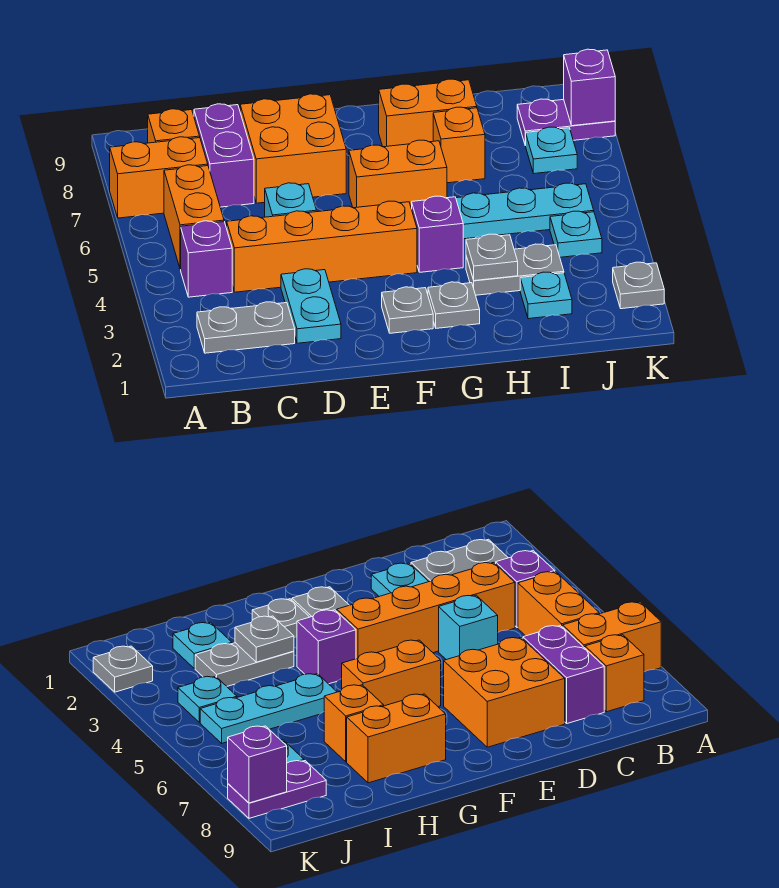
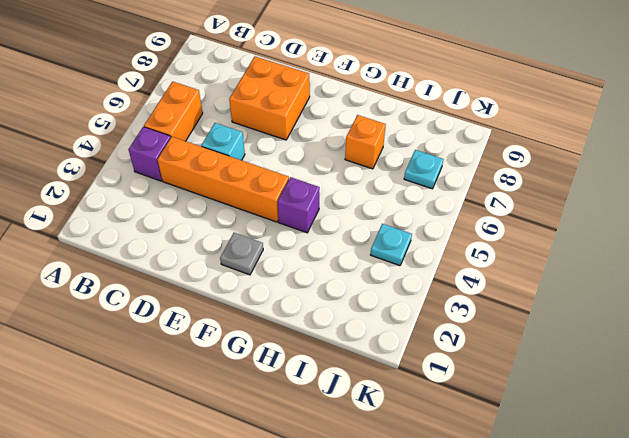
none -> orange 1x2 brick [110,137,208,218]
none -> grey 1x2 plate [197,302,295,353]
none -> orange 1x1 brick [148,109,200,143]

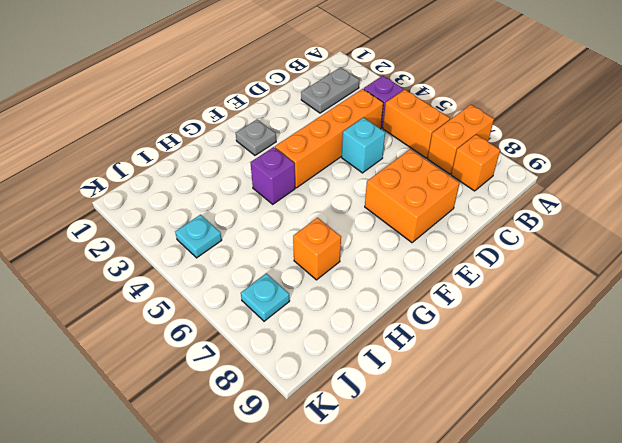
none -> purple 1x2 brick [194,104,254,207]
none -> cyan 1x2 plate [281,269,341,343]
none -> orange 1x2 brick [349,140,447,209]

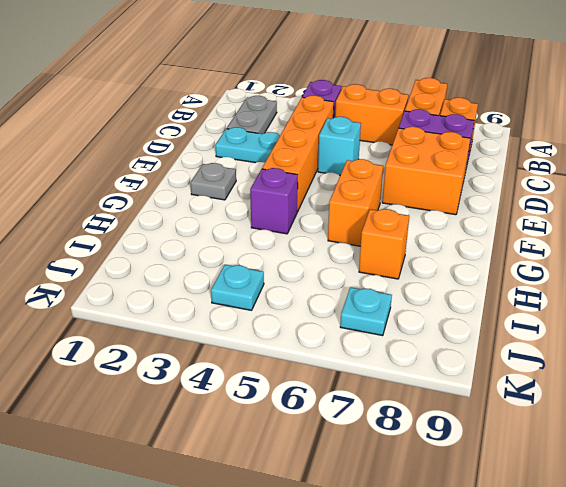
none -> grey 1x1 plate [428,282,480,328]
none -> orange 1x2 brick [379,79,477,147]
none -> grey 1x2 plate [466,244,564,295]

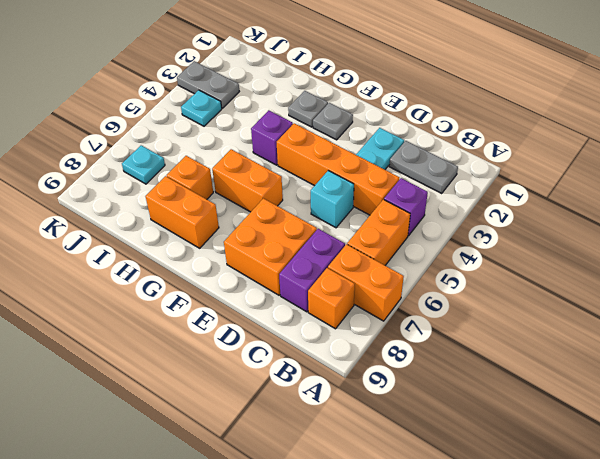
grey 1x2 plate [177,61,239,108] -> grey 1x2 plate moved to [466,244,564,295]
none -> cyan 1x3 plate [456,183,594,239]
none -> cyan 1x1 plate [520,272,572,319]
none -> purple 1x2 plate [517,99,615,145]

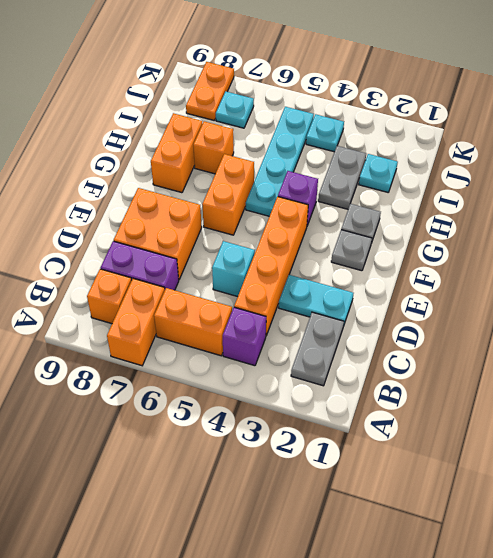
cyan 1x4 plate [246,107,314,216] -> cyan 1x3 plate [456,183,594,239]
orange 1x2 plate [186,62,234,120] -> purple 1x2 plate [517,99,615,145]
none -> grey 1x1 plate [613,262,664,309]
none -> grey 1x1 plate [466,234,518,281]
none -> purple 1x1 brick [564,49,615,126]

